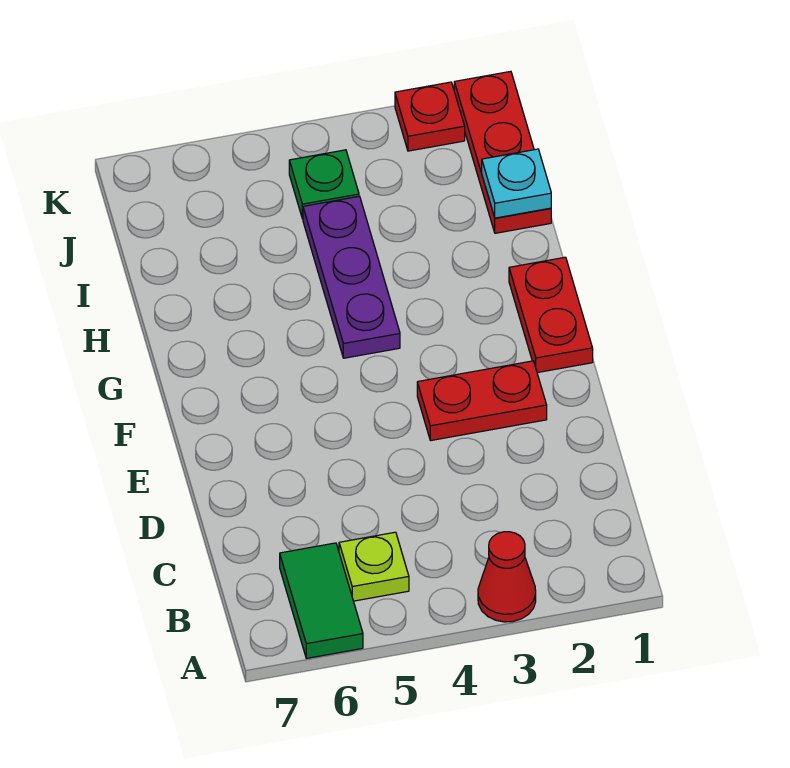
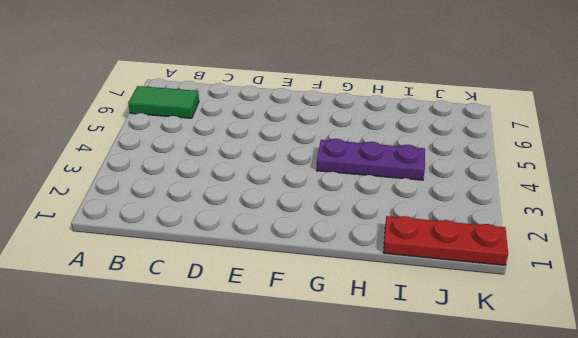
none -> red 1x1 cone [478,532,536,622]
none -> lime 1x1 plate [339,532,409,601]

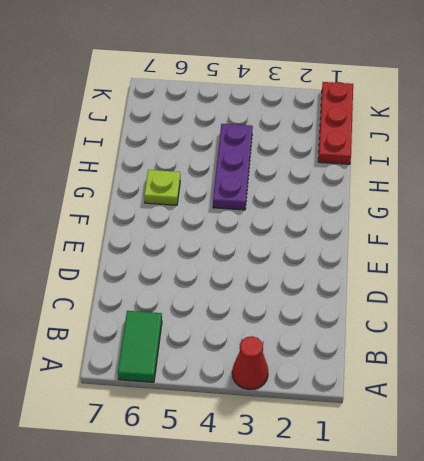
lime 1x1 plate [144,170,180,205] -> lime 1x1 plate moved to [339,532,409,601]
none -> red 1x2 plate [417,361,547,441]
none -> red 1x2 plate [509,257,593,373]

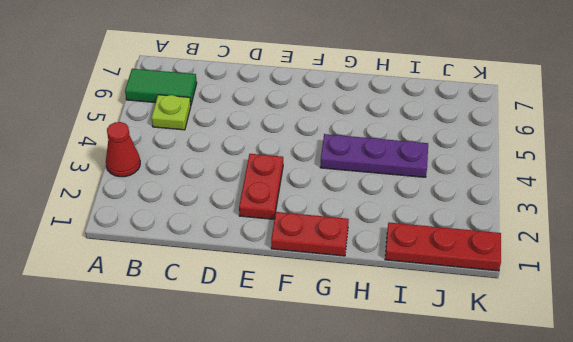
none -> green 1x1 plate [289,150,359,219]
none -> red 1x1 plate [395,82,465,151]

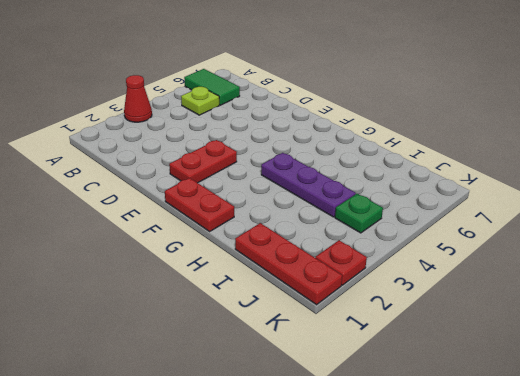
none -> cyan 1x1 plate [482,149,551,218]

